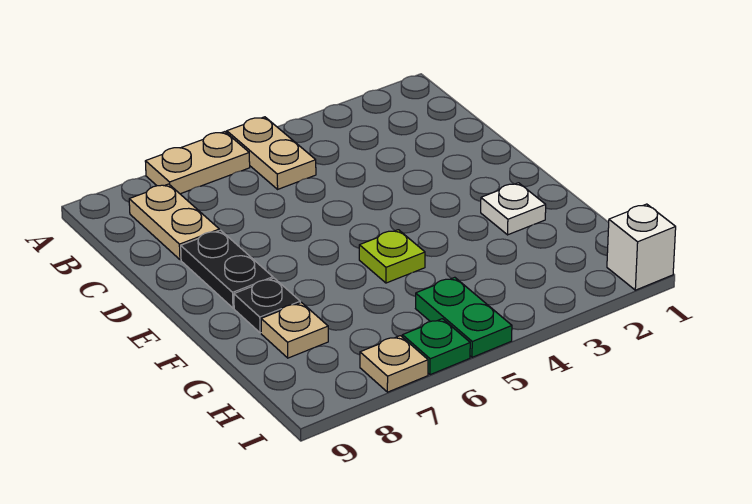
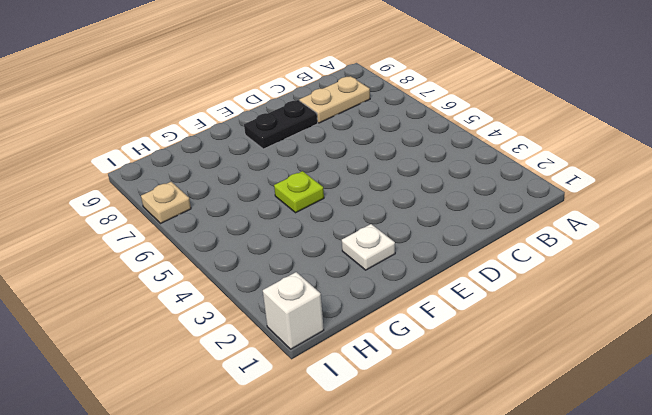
none -> tan 1x2 plate [227,117,316,189]
none -> tan 1x2 plate [145,132,250,194]
none -> black 1x1 plate [234,278,300,333]

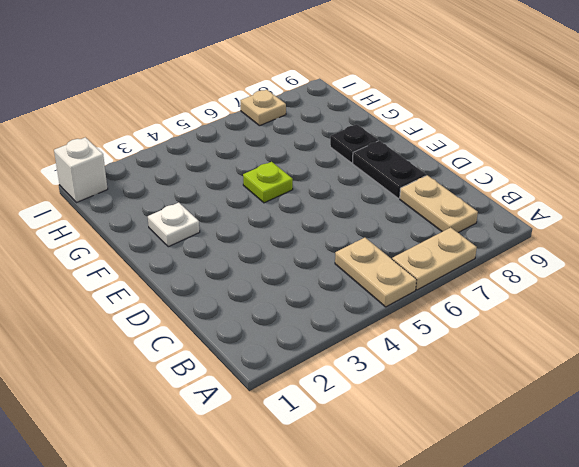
none -> tan 1x1 plate [261,303,328,358]
none -> green 1x2 plate [416,277,512,357]
none -> green 1x1 plate [402,319,470,375]

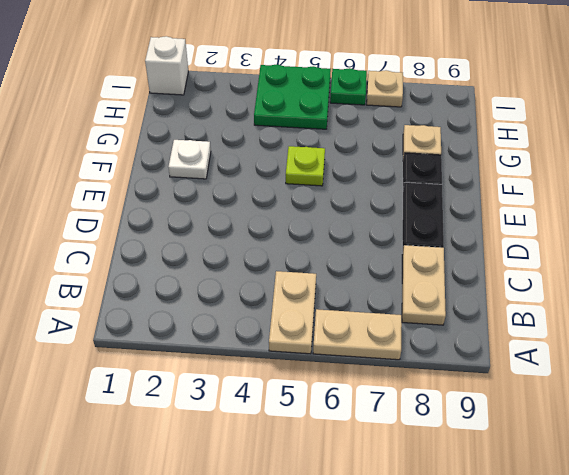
green 2x2 plate [254,65,331,129] -> green 1x2 plate [416,277,512,357]

